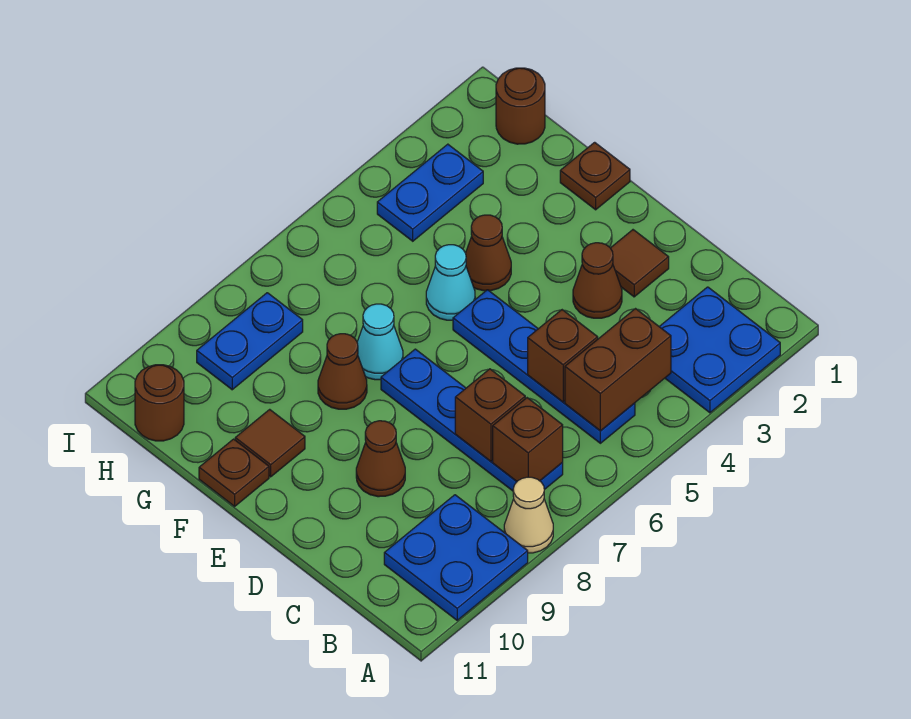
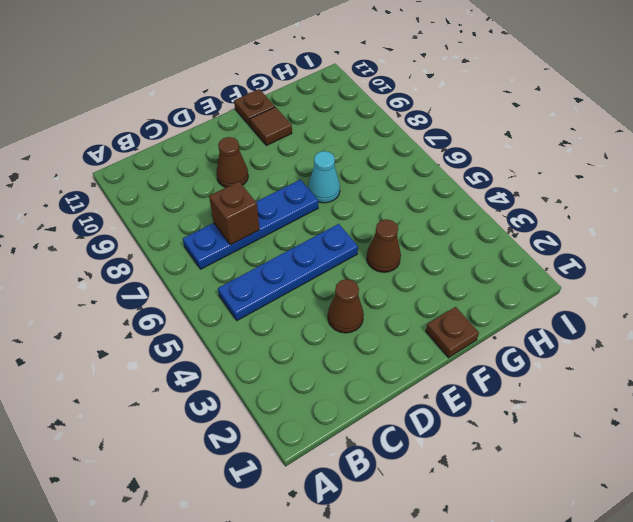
none -> blue 2x2 plate [659,287,780,413]
none -> tan 1x1 cone [504,477,553,553]
none -> blue 2x2 plate [384,495,528,620]

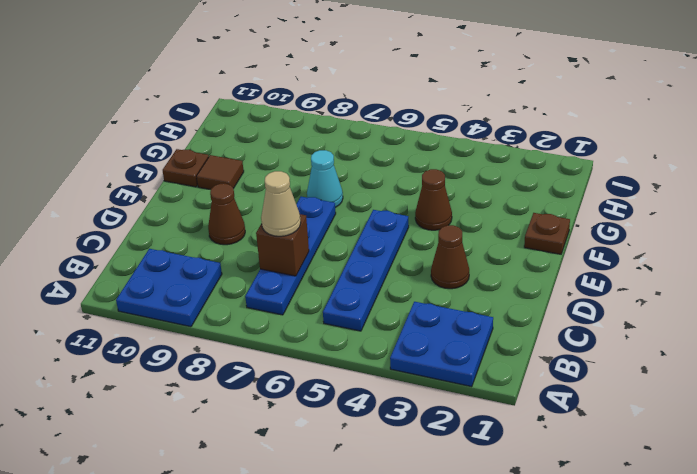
tan 1x1 cone [261,171,301,236] -> tan 1x1 cone moved to [504,477,553,553]
none -> brown 1x1 tile [611,230,669,297]
none -> cyan 1x1 cone [426,245,475,320]
none -> brown 1x1 cone [318,334,367,409]

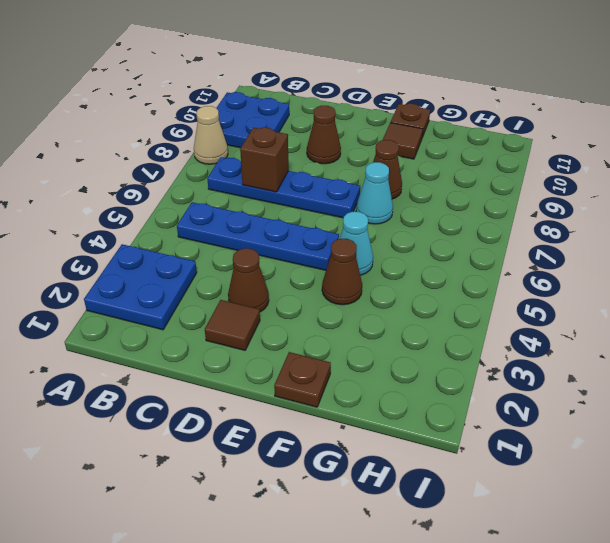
none -> brown 1x1 round brick [496,68,545,144]
none -> blue 1x2 plate [377,144,483,241]
none -> blue 1x2 plate [197,293,303,390]

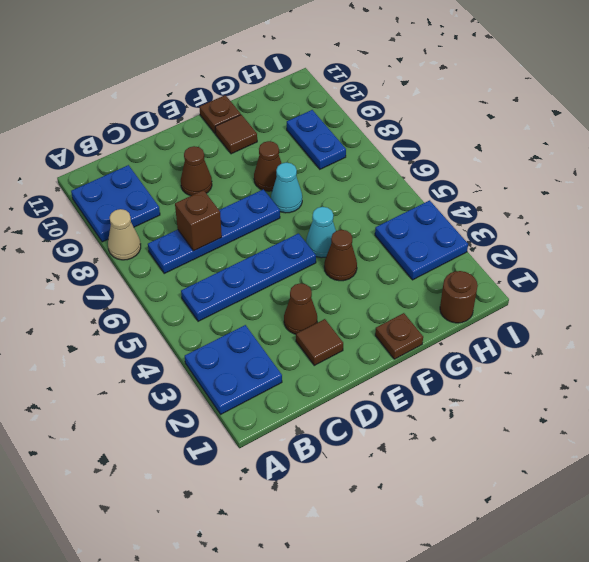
blue 2x2 plate [375,200,468,280] -> blue 1x2 plate [377,144,483,241]
none -> brown 1x1 round brick [135,365,184,441]
none -> brown 1x2 brick [565,309,671,431]
none -> brown 1x1 brick [493,398,563,481]

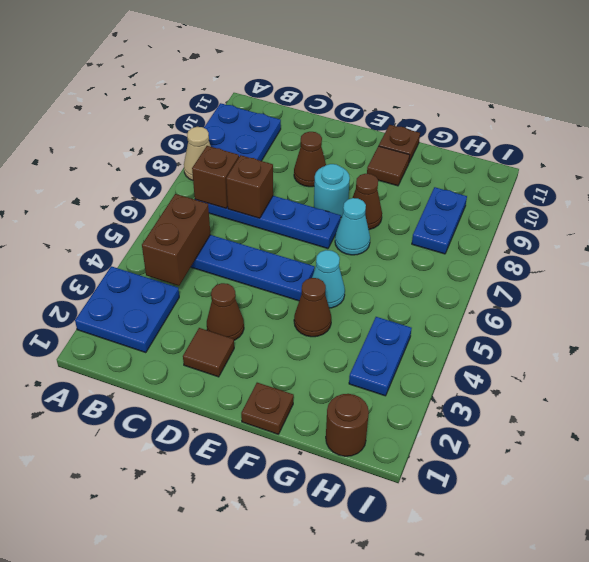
cyan 1x1 round brick [314,164,350,217] -> none
none -> brown 1x1 round brick [135,365,184,441]
none -> brown 1x1 brick [528,310,598,402]

